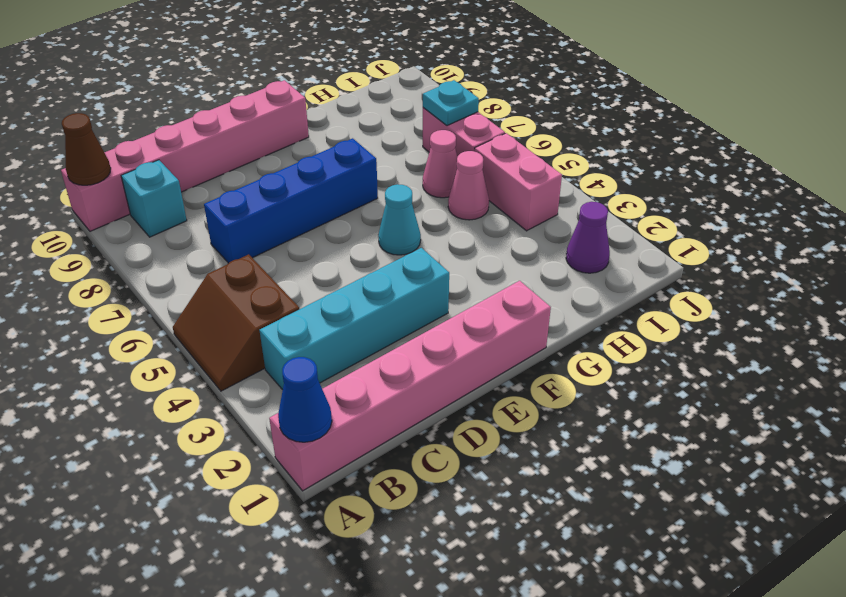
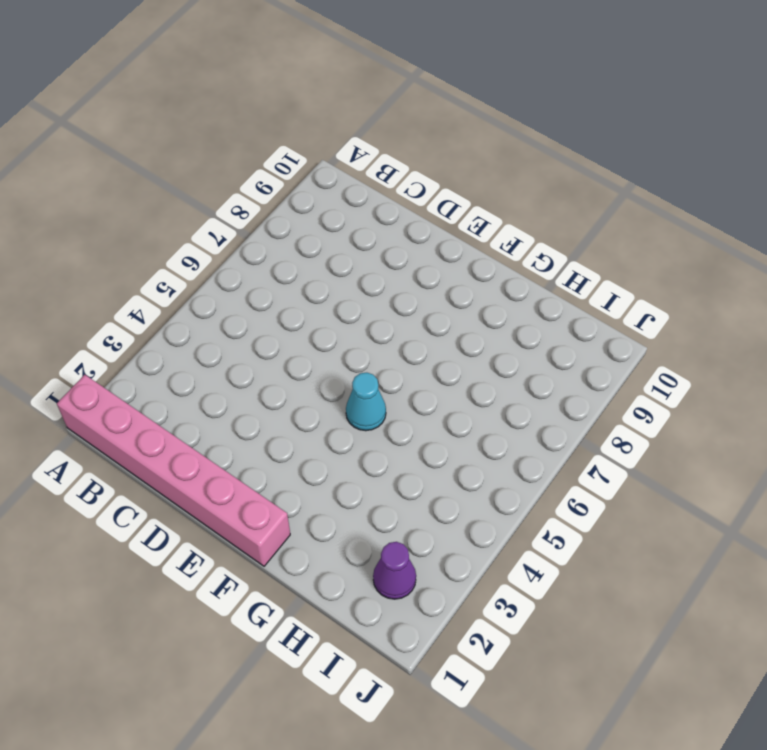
none -> brown 2x2 slope [173,254,299,391]
none -> pink 1x6 brick [61,80,309,231]
none -> cyan 1x4 brick [259,248,449,390]

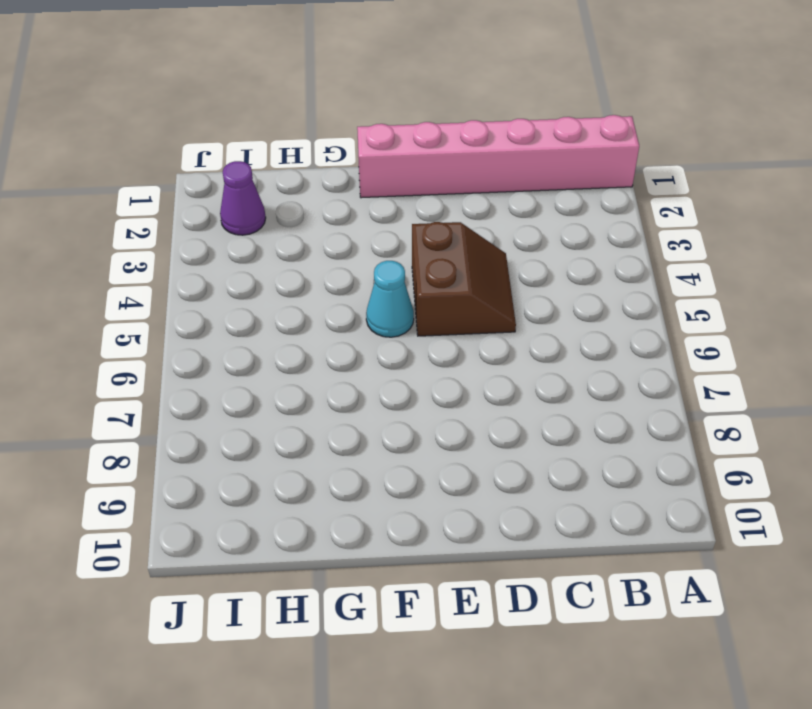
brown 2x2 slope [412,222,516,336] -> brown 2x2 slope moved to [173,254,299,391]
none -> pink 1x6 brick [61,80,309,231]
none -> cyan 1x4 brick [259,248,449,390]
none -> cyan 1x1 brick [121,160,187,237]

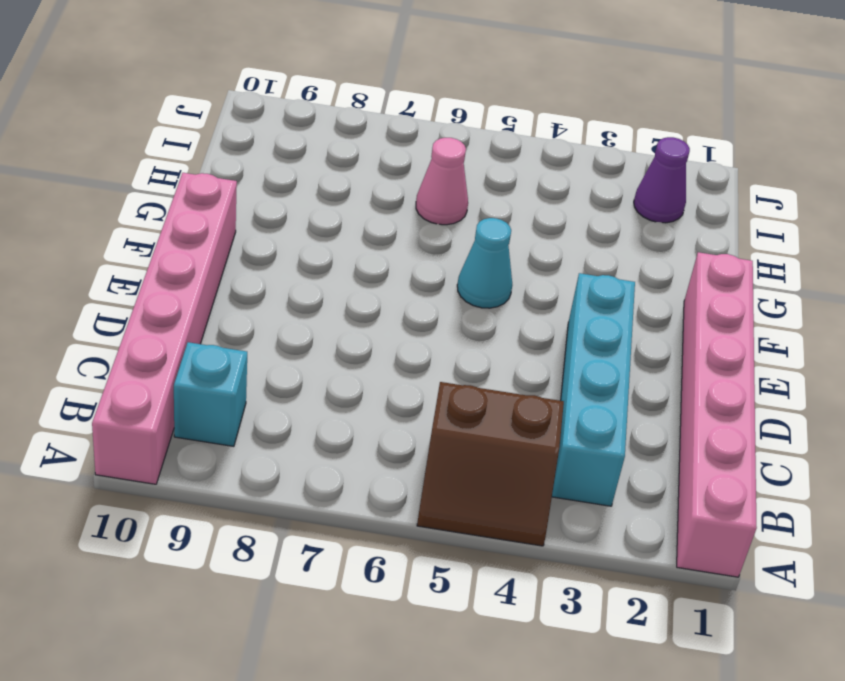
none -> blue 1x4 brick [204,138,378,263]
none -> pink 1x1 cone [448,151,489,220]
none -> pink 1x2 brick [475,133,562,231]

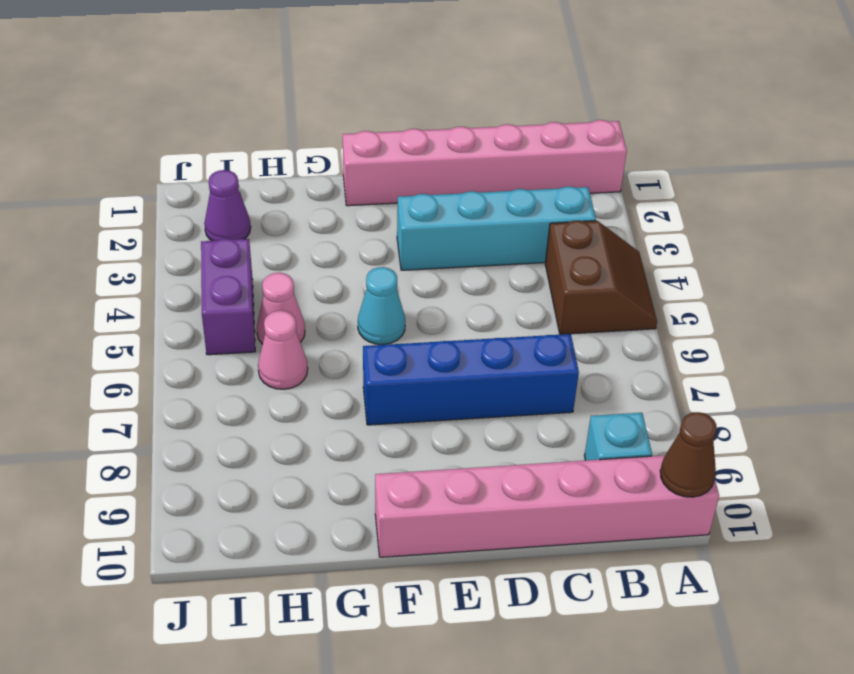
purple 1x2 brick [201,239,255,355] -> pink 1x2 brick [475,133,562,231]
none -> pink 1x2 brick [423,108,505,157]
none -> blue 1x1 cone [278,357,332,442]
none -> cyan 1x1 plate [423,80,479,126]

